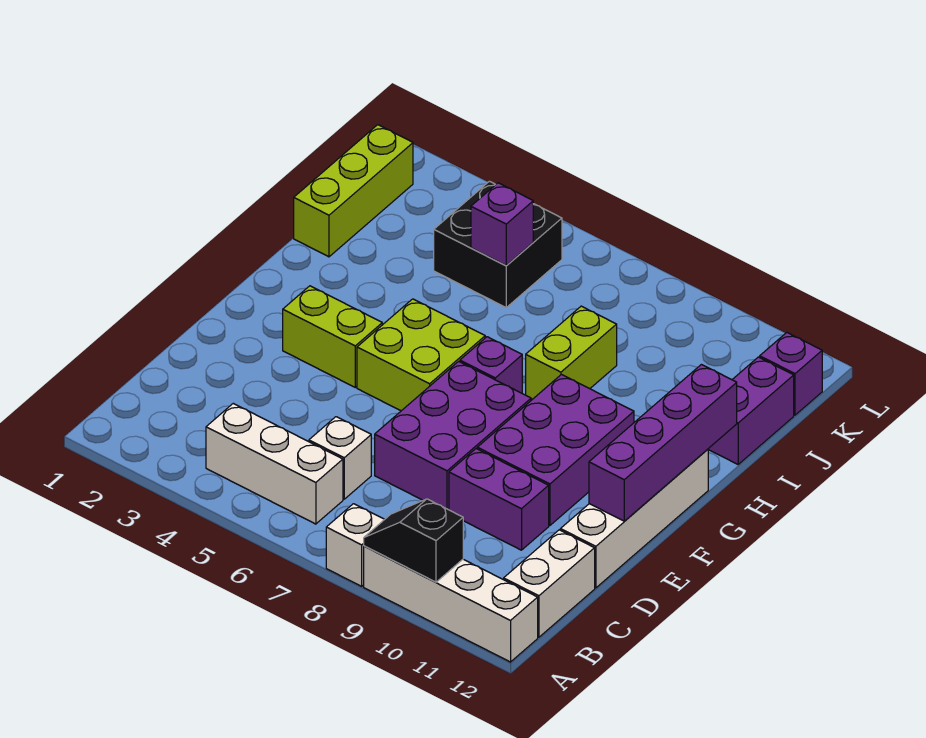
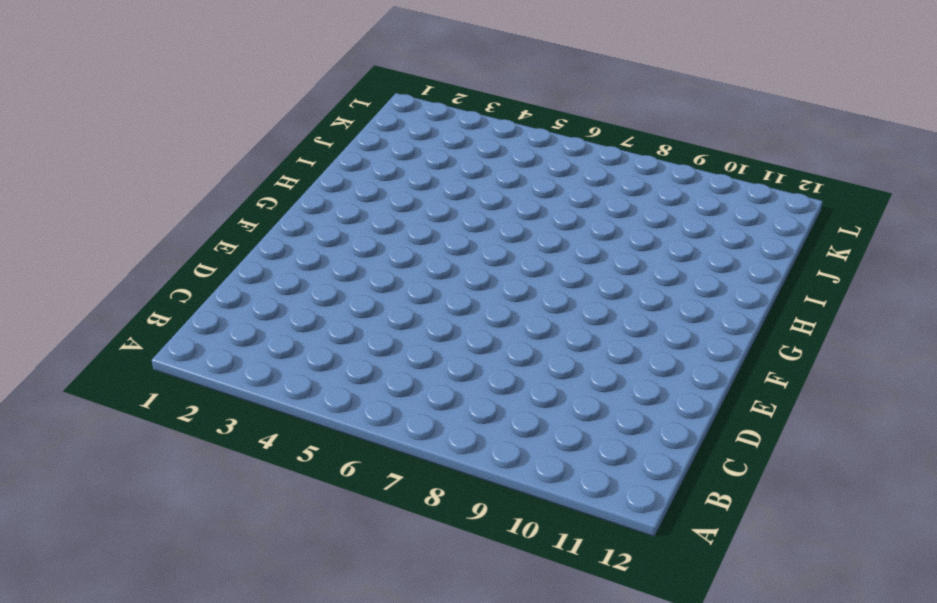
none -> white 1x1 brick [326,504,385,586]
none -> white 1x4 brick [364,546,538,662]
none -> white 1x3 brick [206,403,343,524]

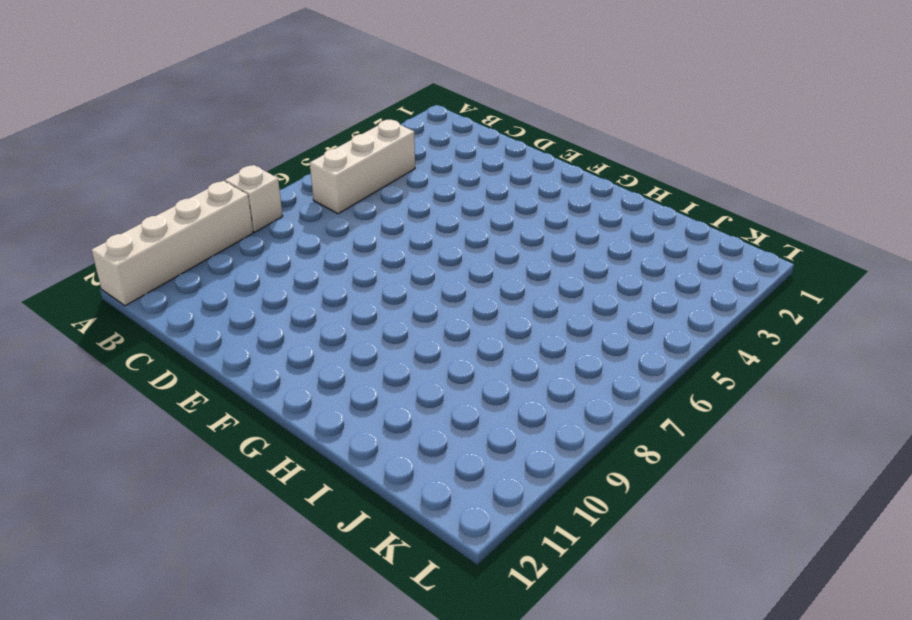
none -> white 1x2 brick [504,530,595,637]
none -> white 1x1 brick [309,417,371,499]
none -> purple 2x3 brick [375,361,531,510]

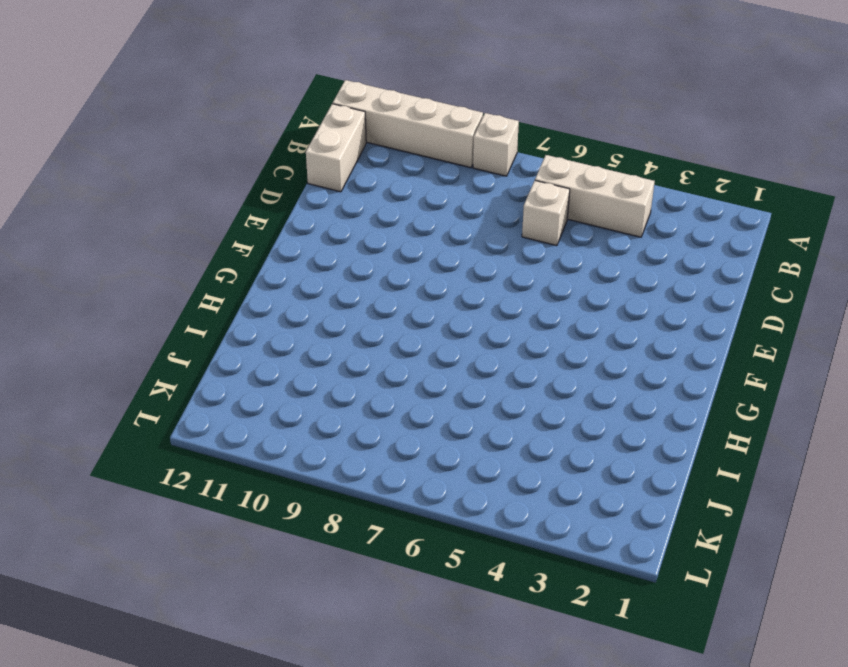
none -> purple 2x3 brick [375,361,531,510]
none -> purple 1x2 brick [449,449,549,550]
none -> white 1x4 brick [560,449,708,588]

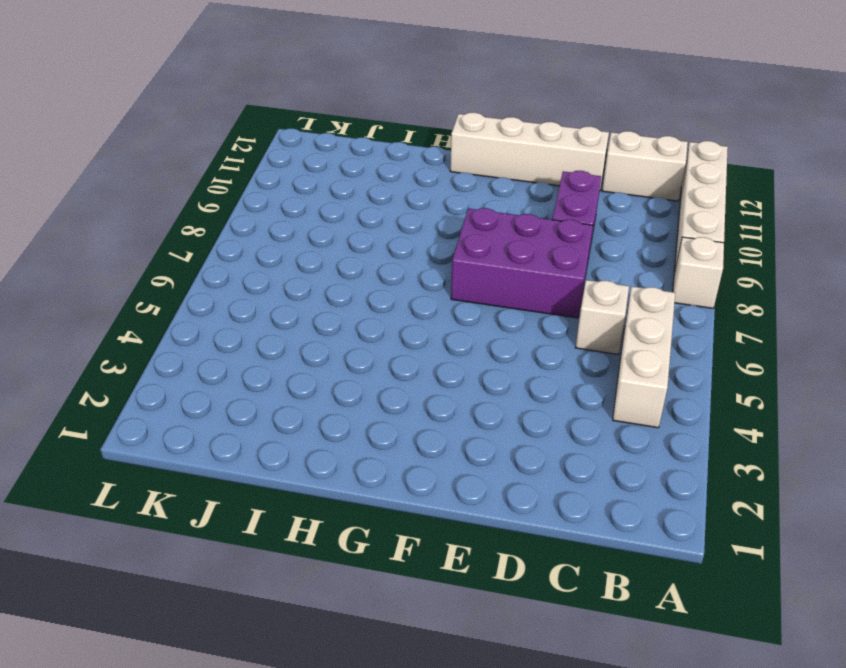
none -> purple 2x3 brick [477,375,634,525]
none -> lime 1x2 brick [283,286,382,387]
none -> lime 2x2 brick [357,299,485,411]

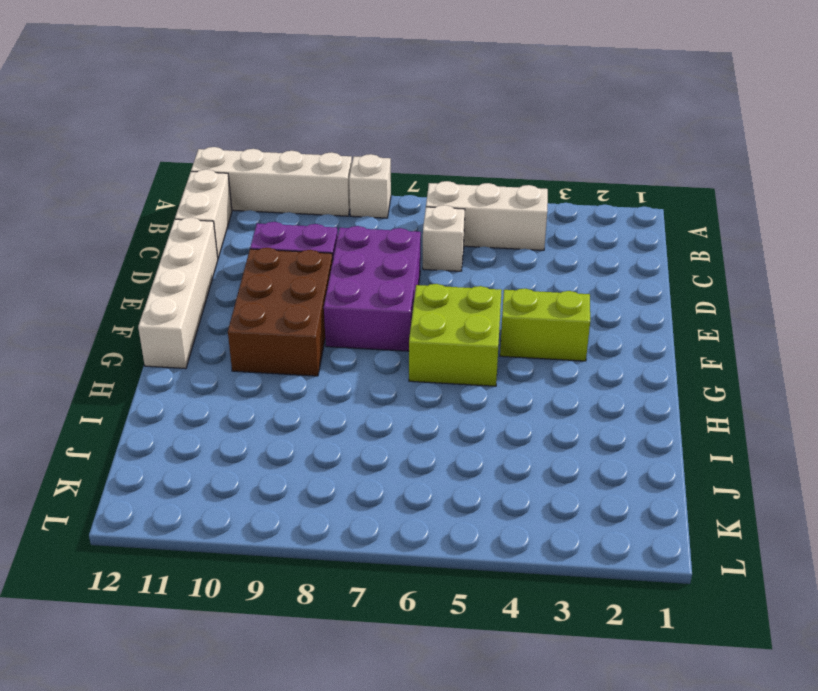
brown 2x3 brick [228,248,333,376] -> purple 2x3 brick [477,375,634,525]
none -> purple 1x1 brick [460,337,522,393]
none -> lime 1x2 brick [526,306,617,399]
none -> lime 1x3 brick [294,125,413,257]

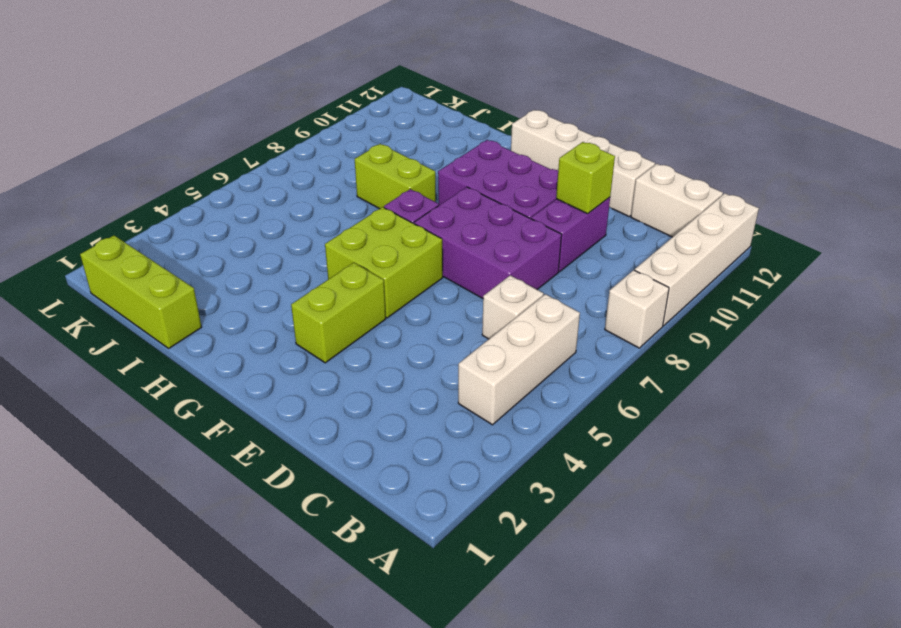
lime 1x1 brick [556,142,615,214] -> none
none -> purple 1x2 brick [708,357,794,464]
none -> black 2x2 brick [434,181,562,307]
none -> purple 1x1 brick [760,333,822,415]

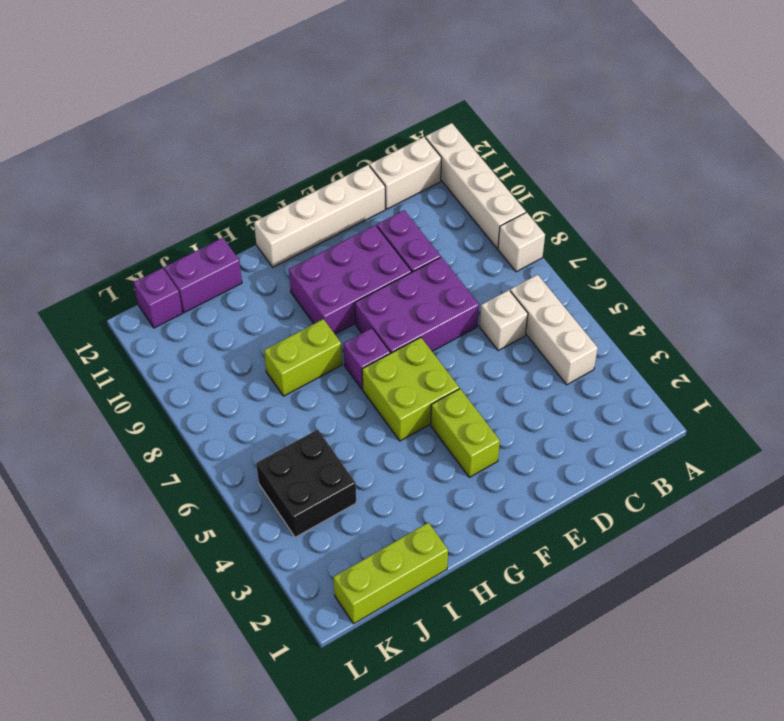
none -> black 1x2 slope [364,499,463,582]
none -> purple 1x4 brick [589,365,737,521]
none -> purple 1x1 brick [471,183,533,266]

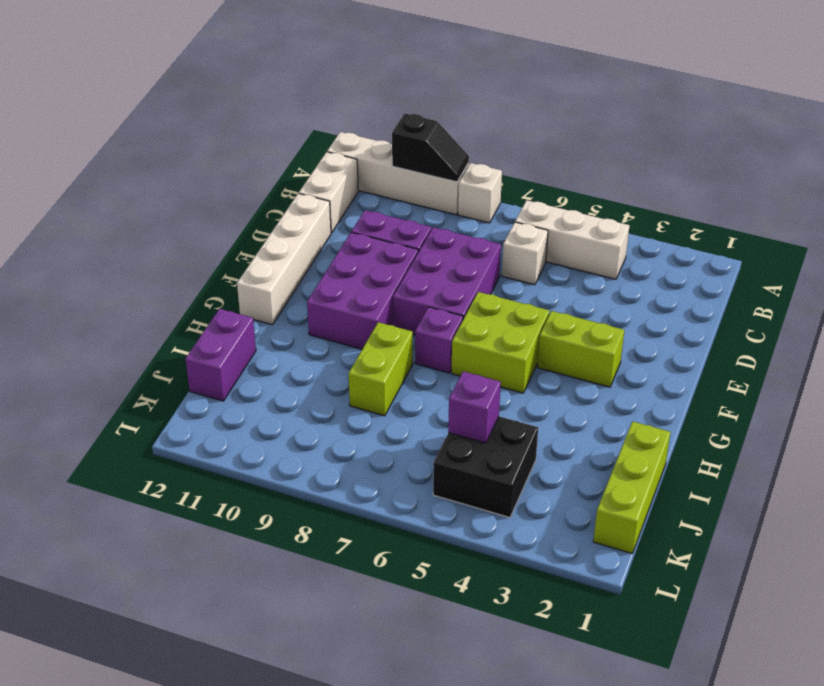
none -> purple 1x1 brick [760,333,822,415]
none -> purple 1x4 brick [589,365,737,521]

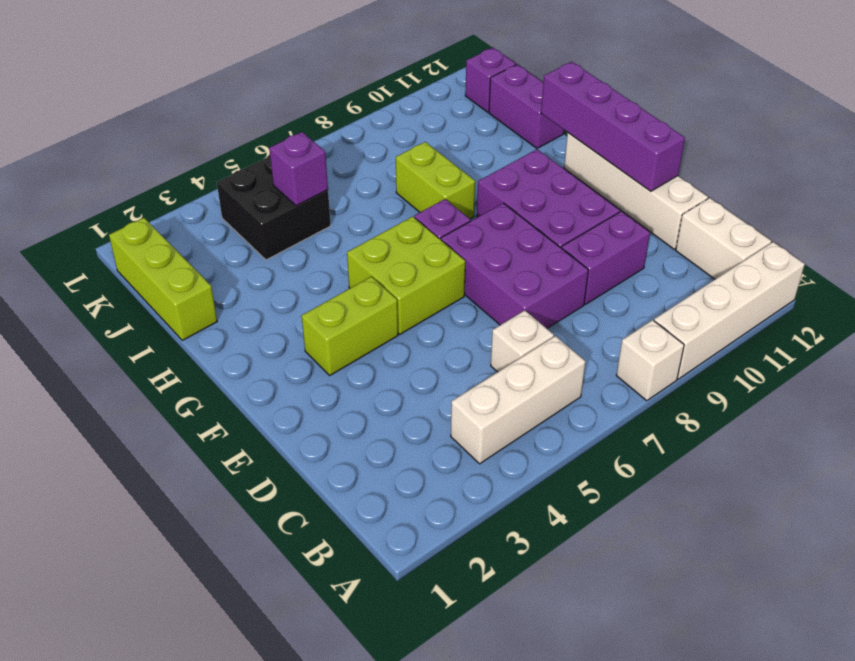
none -> black 1x2 slope [364,499,463,582]

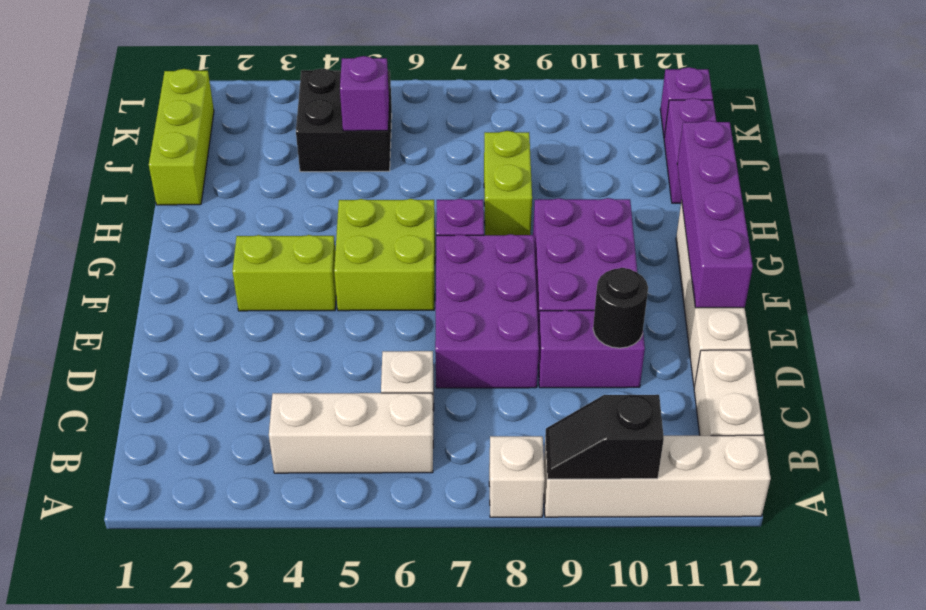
black 1x1 round brick [593,268,648,348] -> none

